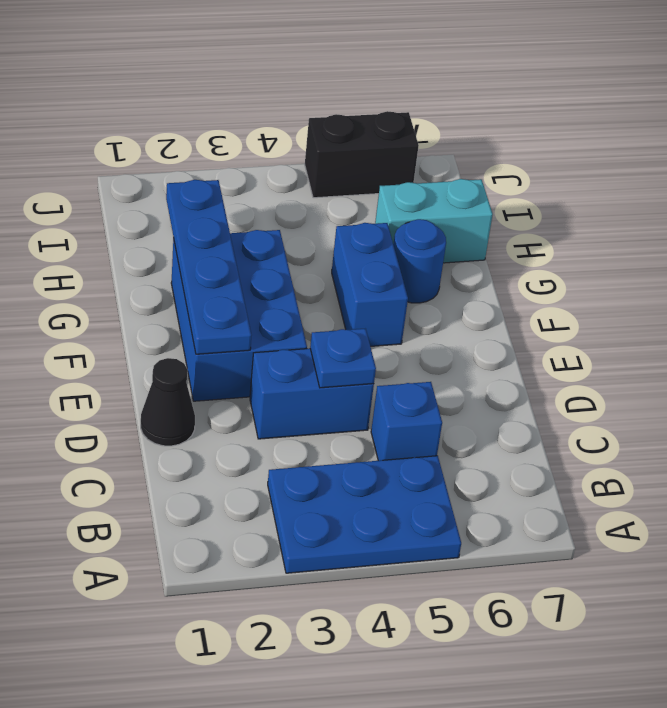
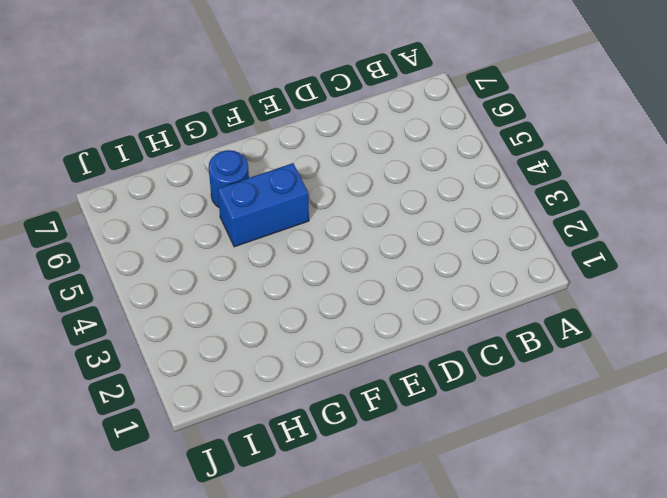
none -> blue 2x3 plate [268,456,461,573]
none -> blue 1x1 brick [371,382,442,461]

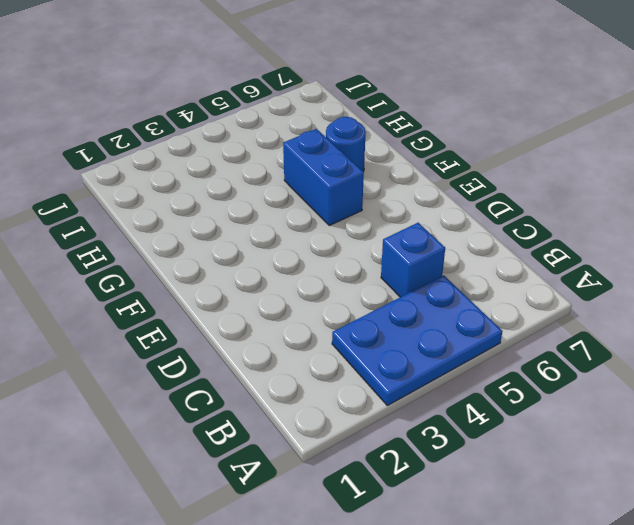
none -> black 1x1 cone [141,358,195,446]
none -> blue 1x2 brick [250,348,374,439]

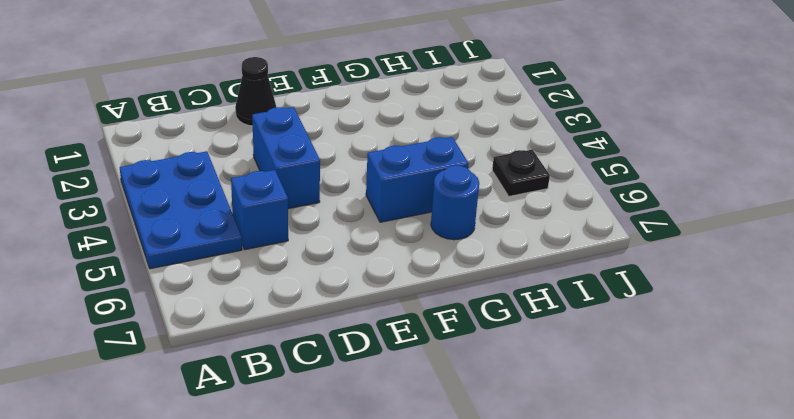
black 1x1 plate [492,149,550,196] -> none
none -> blue 2x3 brick [171,230,307,401]
none -> cyan 1x2 brick [375,179,493,263]

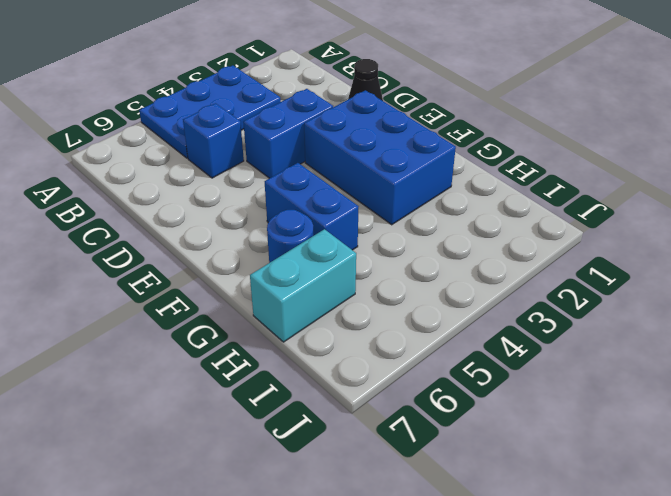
none -> black 1x2 brick [305,111,419,198]
none -> blue 1x1 plate [310,329,376,388]

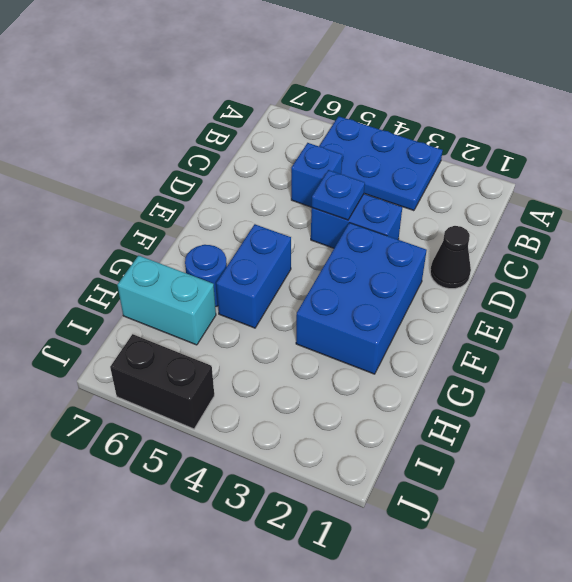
none -> blue 1x4 plate [166,180,252,354]

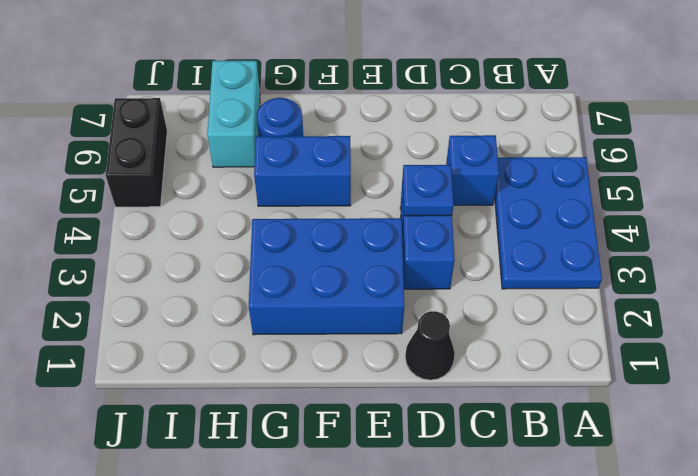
none -> blue 1x4 plate [166,180,252,354]

